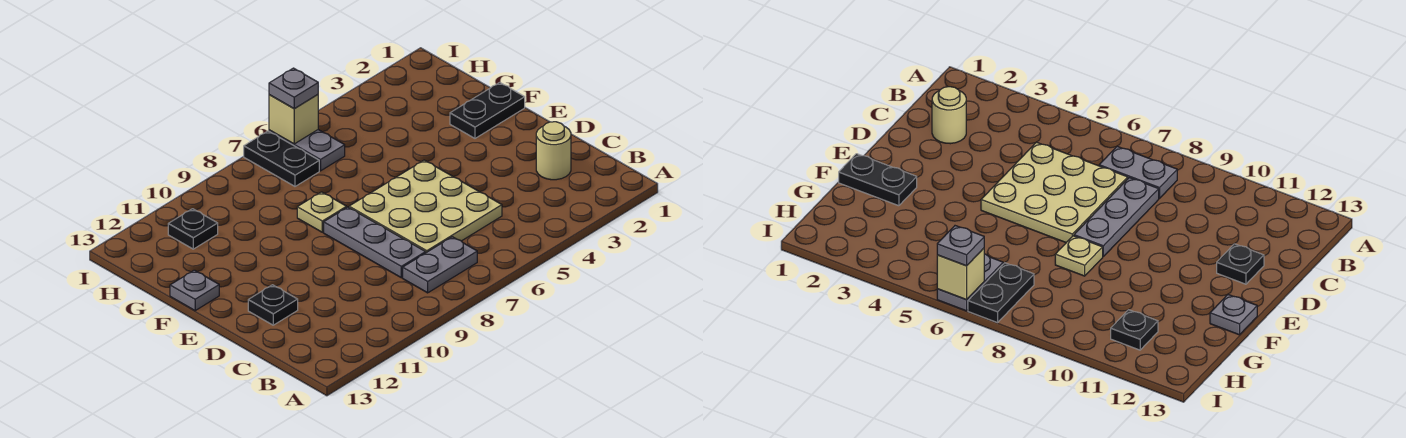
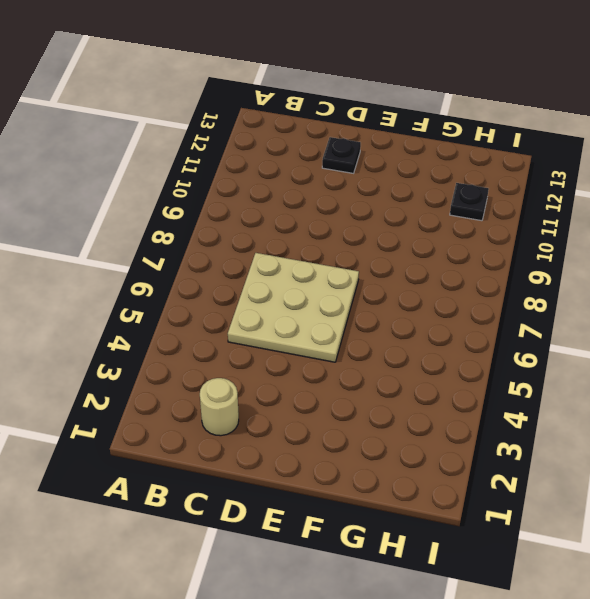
none -> grey 1x2 plate [403,237,477,293]
none -> grey 1x3 plate [324,207,426,278]
none -> black 1x2 plate [450,82,525,138]

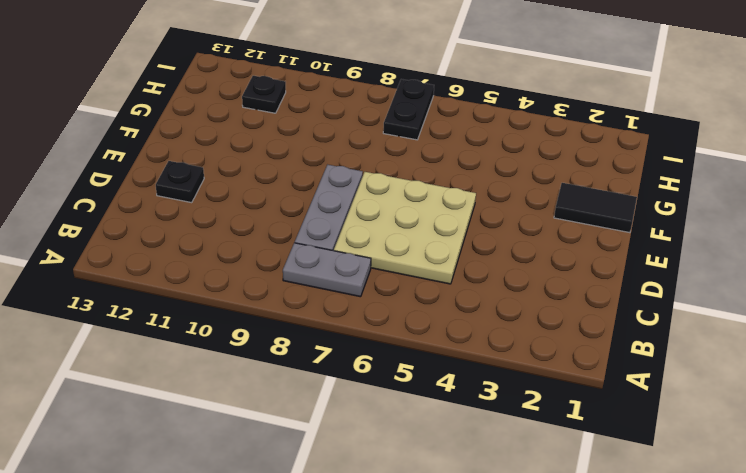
black 1x2 tile [554,183,637,233] -> black 1x2 plate [450,82,525,138]
none -> tan 1x1 round brick [536,122,571,180]
none -> tan 1x1 plate [297,192,347,232]
none -> grey 1x1 plate [170,270,219,311]

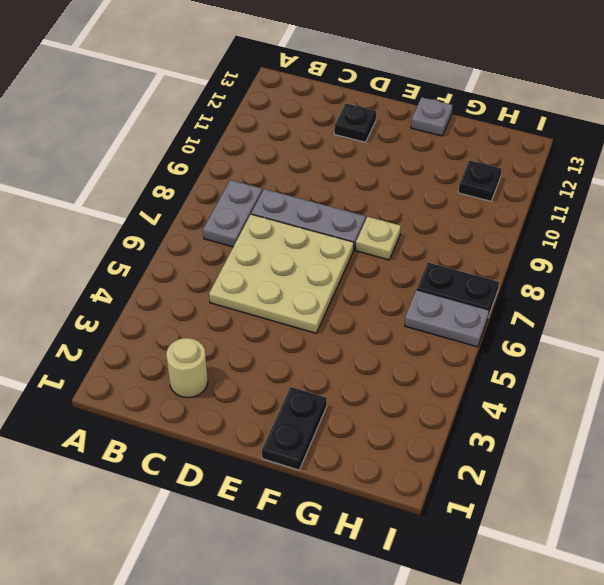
none -> tan 1x1 brick [269,94,318,144]
none -> grey 1x1 plate [269,68,318,109]

